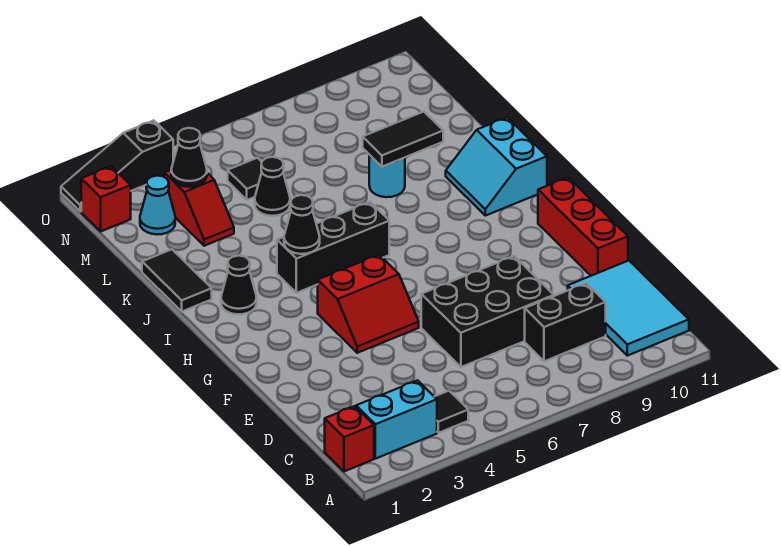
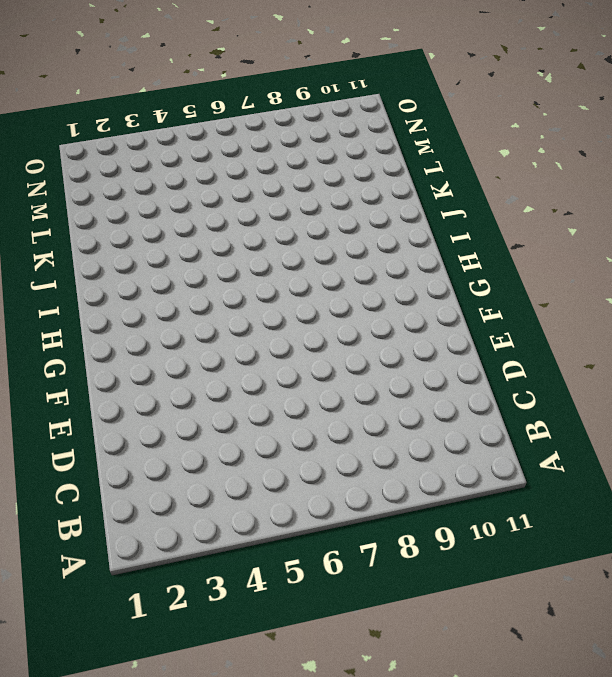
none -> red 1x1 brick [325,406,374,471]
none -> cyan 1x2 brick [356,380,437,459]
none -> black 1x1 tile [434,391,468,433]

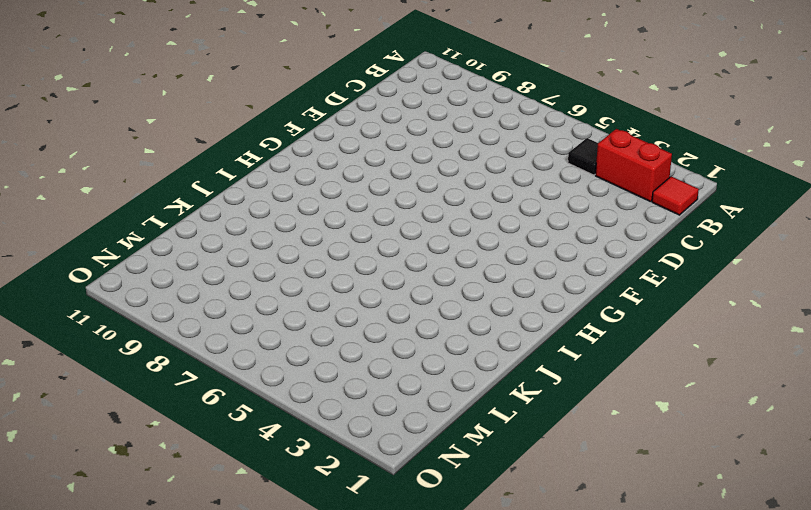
red 1x1 tile [652,176,699,215] -> red 1x1 brick [325,406,374,471]
red 1x2 brick [595,129,672,202] -> cyan 1x2 brick [356,380,437,459]
none -> cyan 2x3 tile [568,261,689,356]
none -> black 1x2 brick [525,283,606,361]
none -> black 2x3 brick [421,256,554,367]

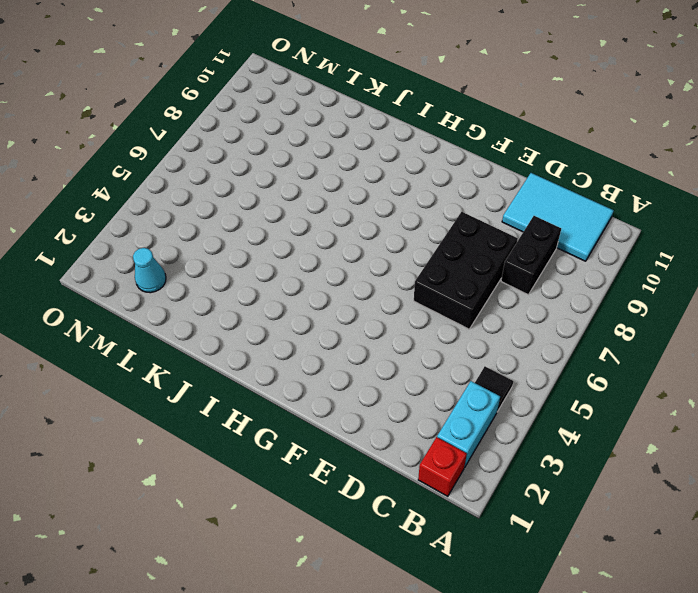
none -> red 1x3 brick [538,178,628,276]
none -> red 2x2 slope [318,255,419,353]
none -> black 1x1 cone [221,256,257,314]

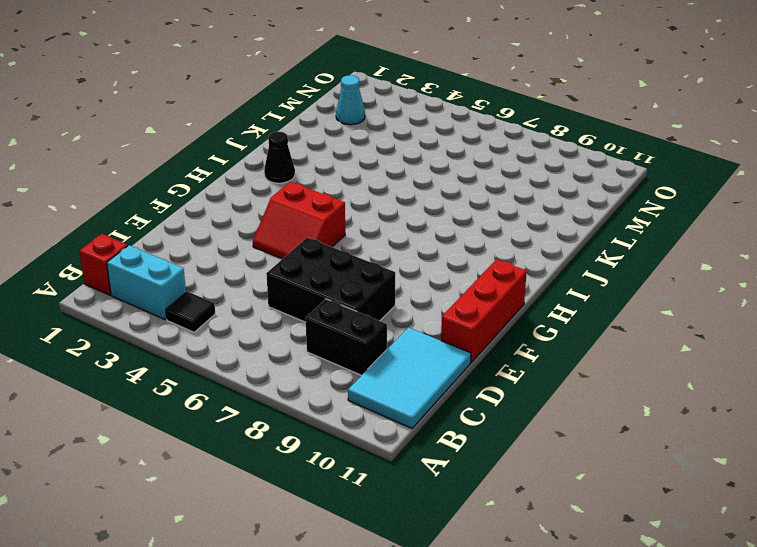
none -> black 1x3 brick [277,202,389,293]
none -> cyan 2x2 slope [446,117,547,216]
none -> black 1x2 tile [142,249,212,311]

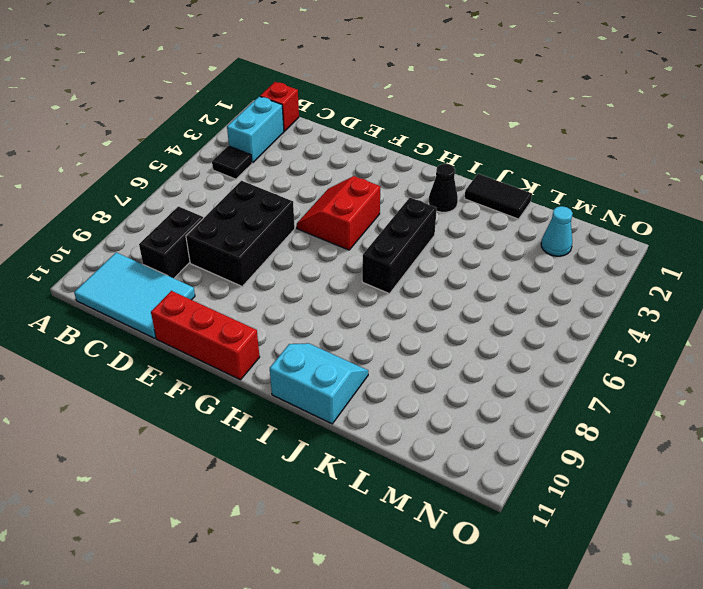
none -> cyan 1x1 round brick [369,155,405,197]
none -> red 1x2 slope [165,170,234,246]
none -> black 1x1 cone [255,157,290,216]

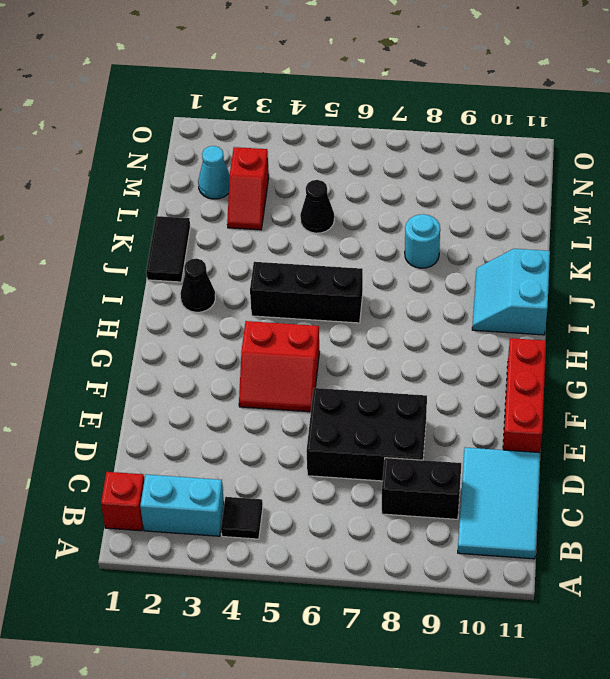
none -> black 1x1 tile [228,158,262,200]
none -> red 1x1 brick [81,166,131,231]
none -> black 1x3 slope [61,120,173,212]

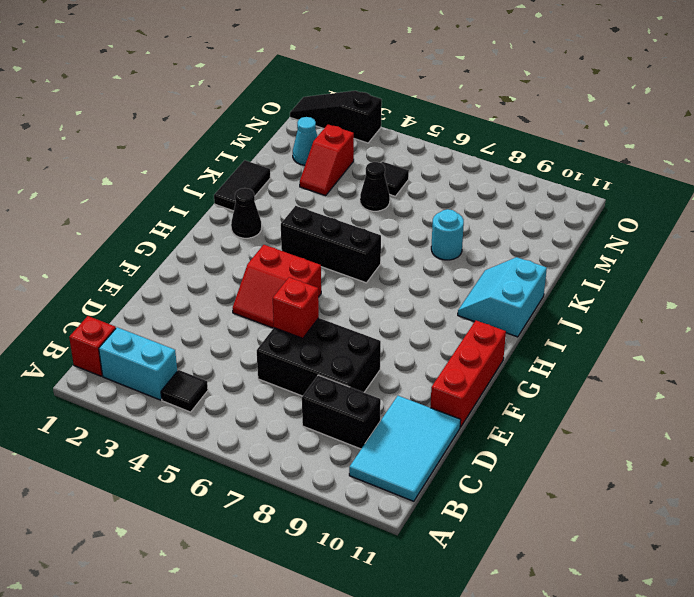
red 1x1 brick [273,277,319,338] -> red 1x1 brick moved to [81,166,131,231]
none -> black 1x1 cone [284,195,320,254]
none -> black 1x2 tile [363,112,443,167]
none -> black 1x1 cone [171,128,207,187]

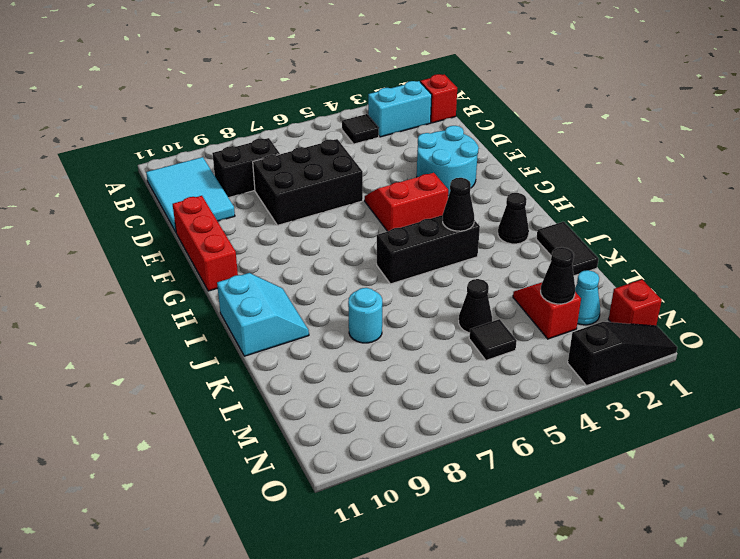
cyan 2x2 round brick [417,126,479,196] -> none
none -> black 1x2 tile [363,112,443,167]

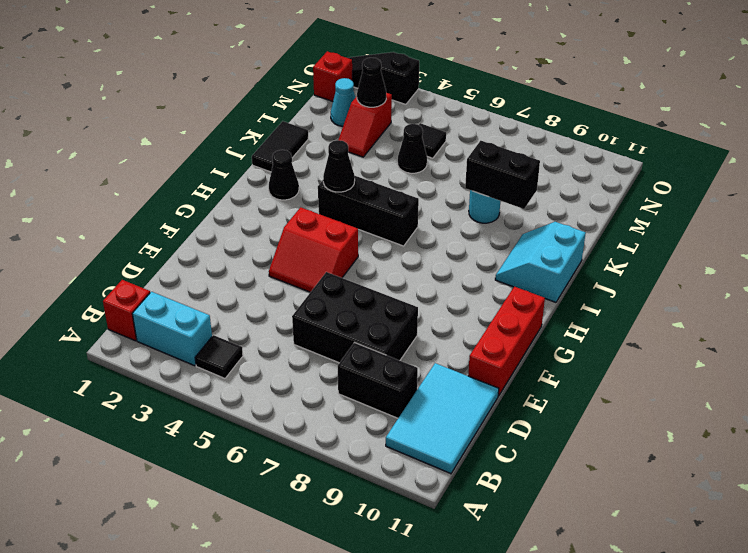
black 1x2 brick [465,141,540,209] -> black 1x2 tile [363,112,443,167]

